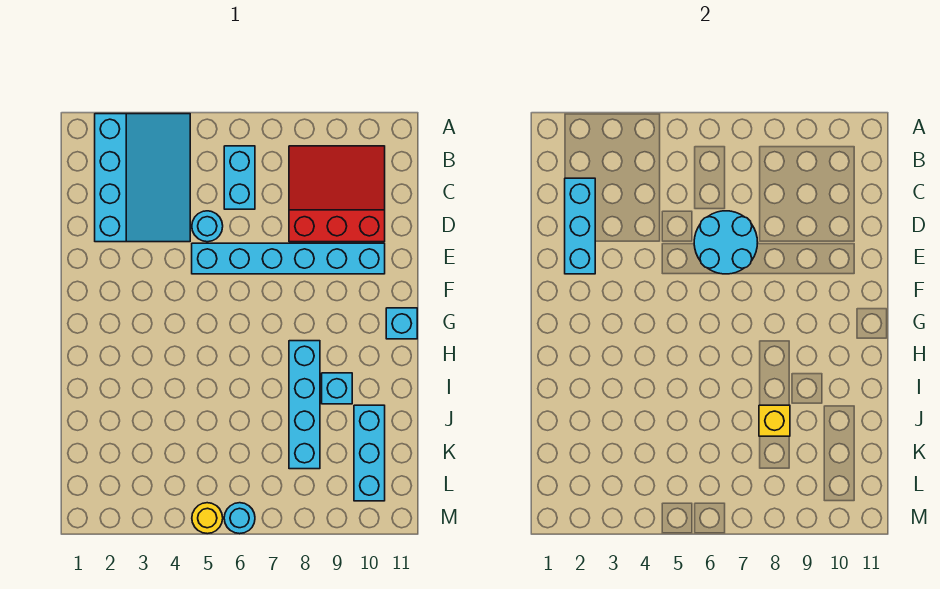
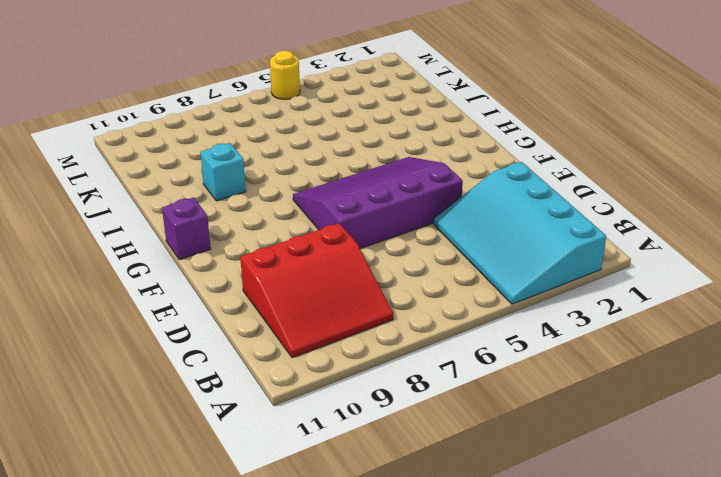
purple 3x4 slope [293,157,463,249] -> cyan 1x6 brick [192,243,385,274]
purple 1x1 brick [162,198,211,260] -> cyan 1x1 brick [386,308,417,339]
none -> cyan 1x2 brick [224,146,255,209]
none -> cyan 1x1 round brick [192,211,223,242]
none -> cyan 1x4 brick [289,341,320,469]

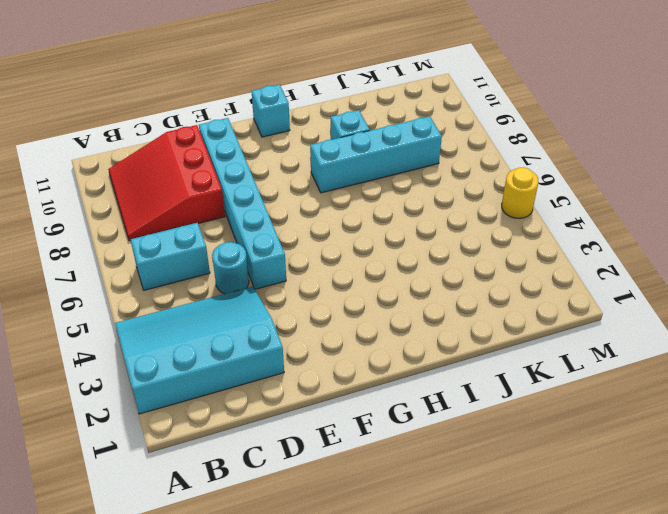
none -> cyan 1x3 brick [354,405,385,501]
none -> cyan 1x1 round brick [224,503,255,534]
none -> cyan 1x3 brick [565,178,595,274]

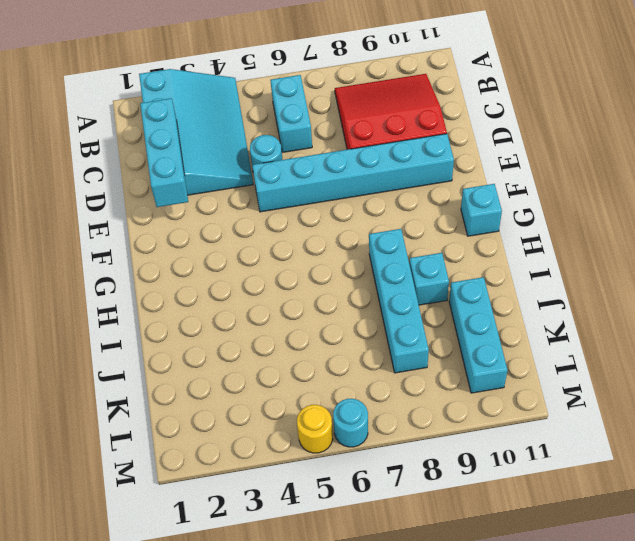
none -> cyan 2x2 round brick [694,211,758,274]
none -> yellow 1x1 brick [759,405,790,436]

